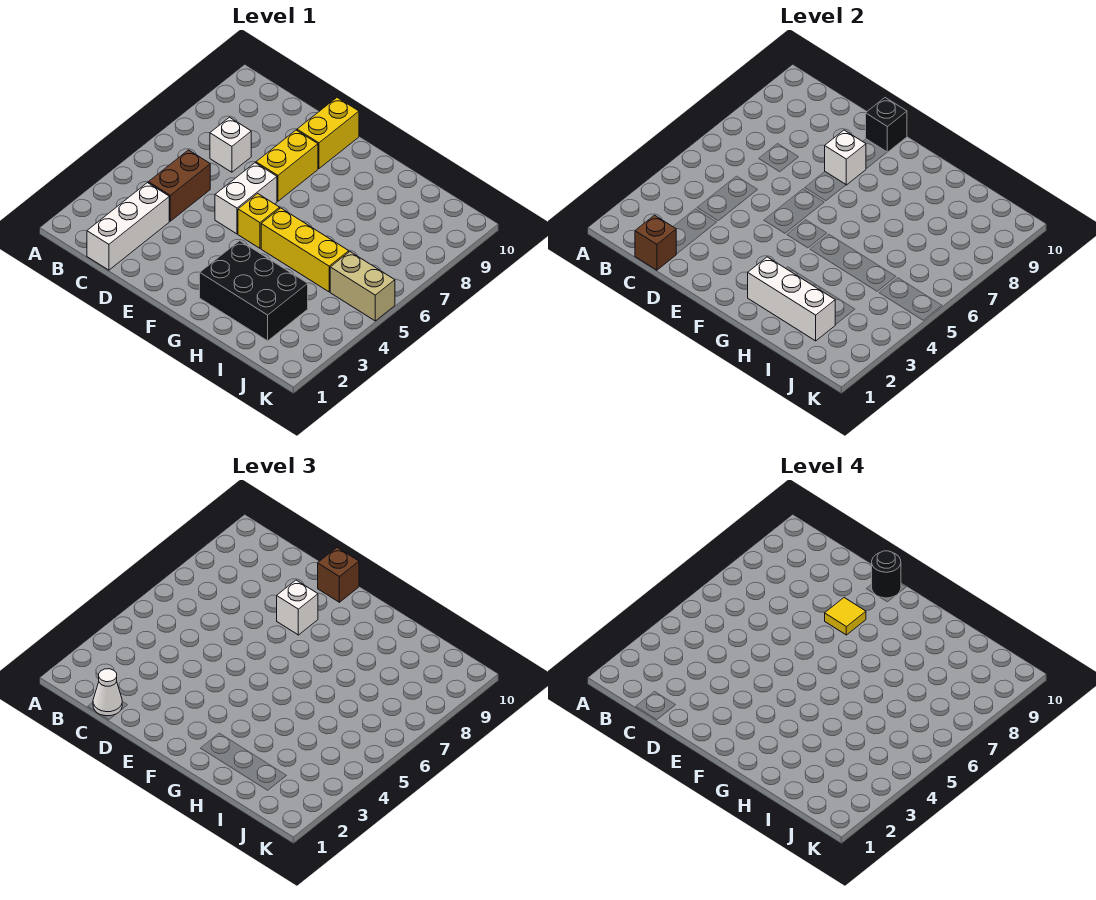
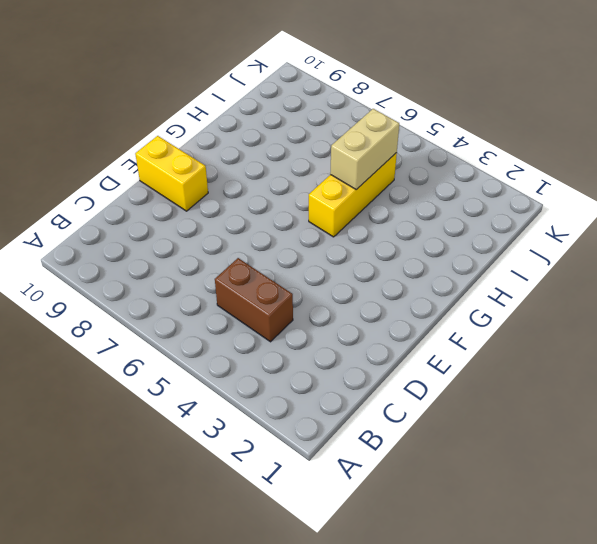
tan 1x2 brick [330,109,399,190] -> tan 1x2 brick moved to [330,252,395,321]
none -> white 1x3 brick [87,183,169,270]
none -> white 1x1 brick [210,117,251,172]
none -> white 1x2 brick [215,163,277,234]

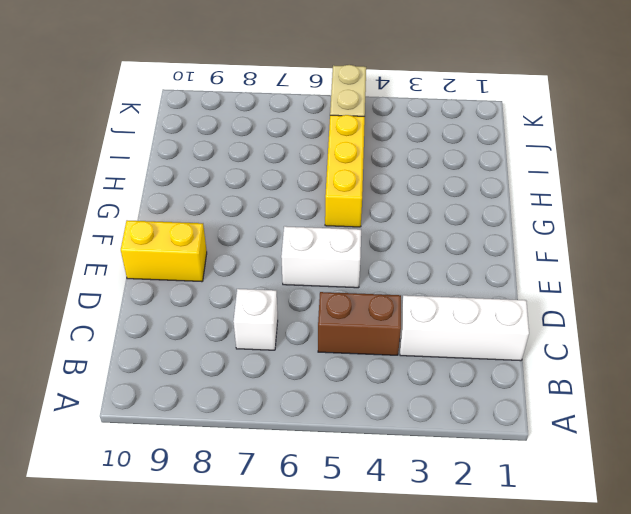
none -> yellow 1x2 brick [256,130,318,201]
none -> yellow 1x1 brick [238,194,280,248]
none -> black 2x3 brick [200,241,308,341]

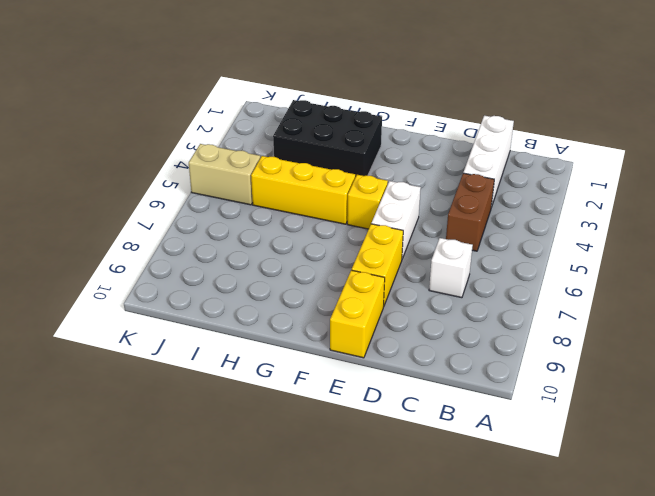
none -> brown 1x1 brick [635,215,676,270]
none -> white 1x1 brick [825,130,866,185]
none -> black 1x1 brick [866,98,907,152]

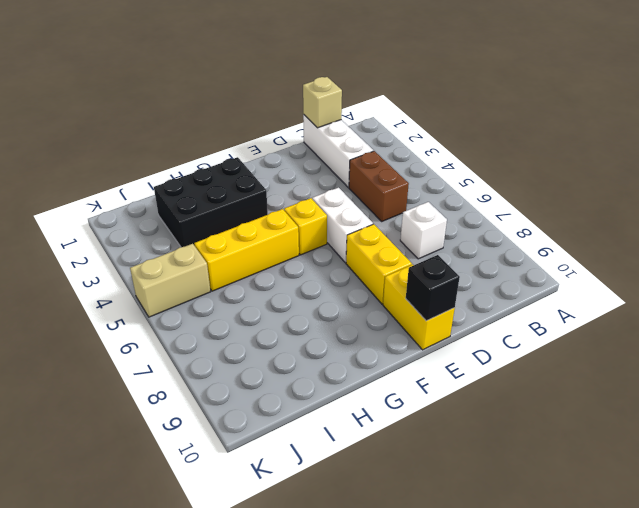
tan 1x1 brick [303,77,342,128] -> brown 1x1 brick [635,215,676,270]
none -> white 1x1 brick [825,130,866,185]
none -> white 1x3 brick [748,257,835,341]
none -> white 1x1 cone [93,669,122,716]

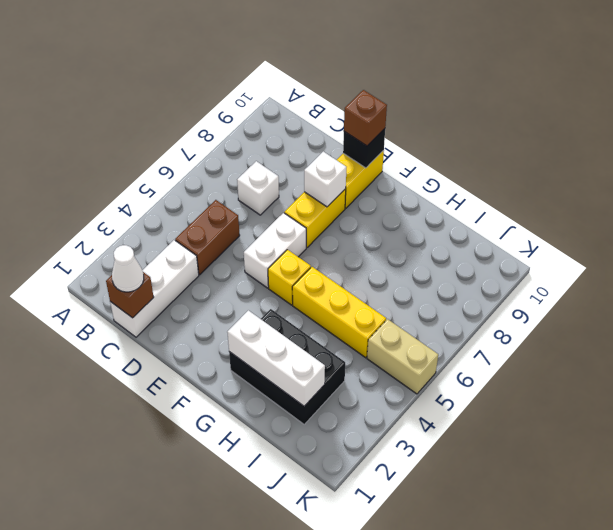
none -> white 1x1 brick [277,580,318,635]
none -> yellow 1x1 tile [825,598,866,635]
none -> black 1x1 round brick [872,551,901,598]

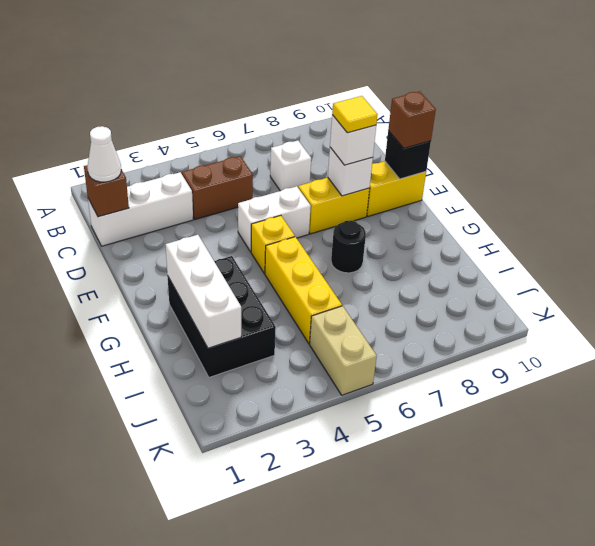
black 1x1 round brick [331,220,366,273] -> black 1x1 round brick moved to [872,551,901,598]

